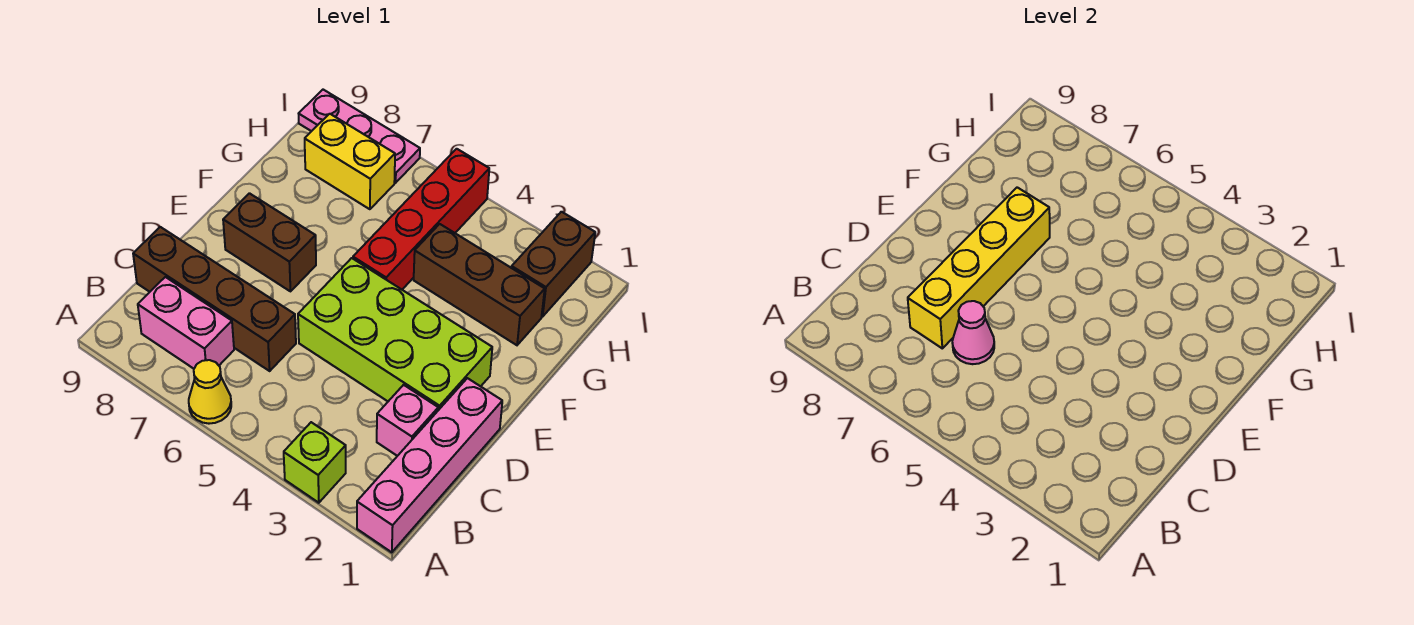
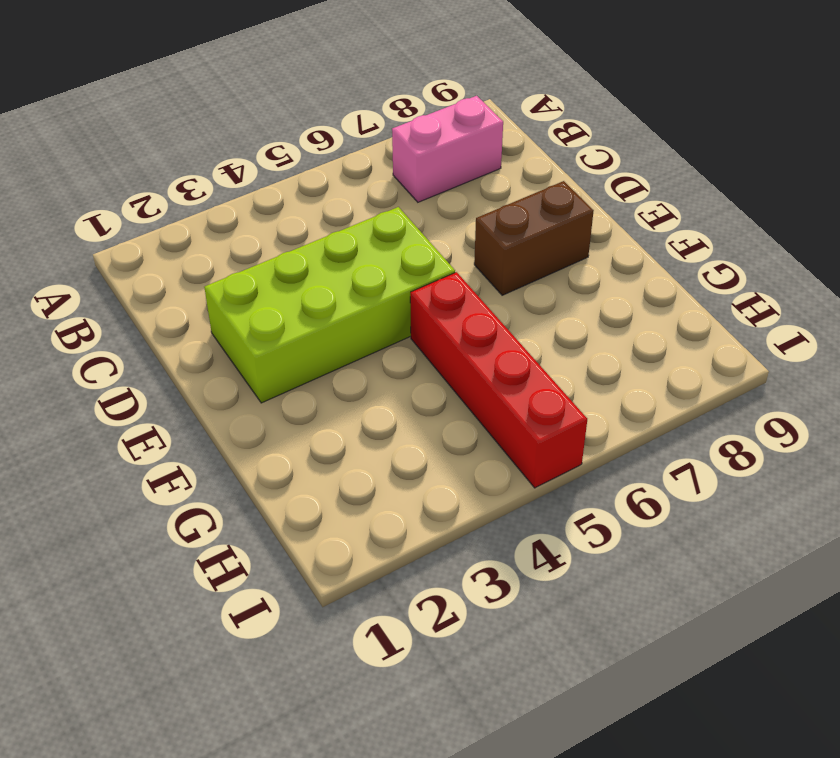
none -> pink 1x4 brick [357,378,502,552]
none -> lime 1x1 brick [284,422,346,503]
none -> yellow 1x1 cone [189,360,231,424]

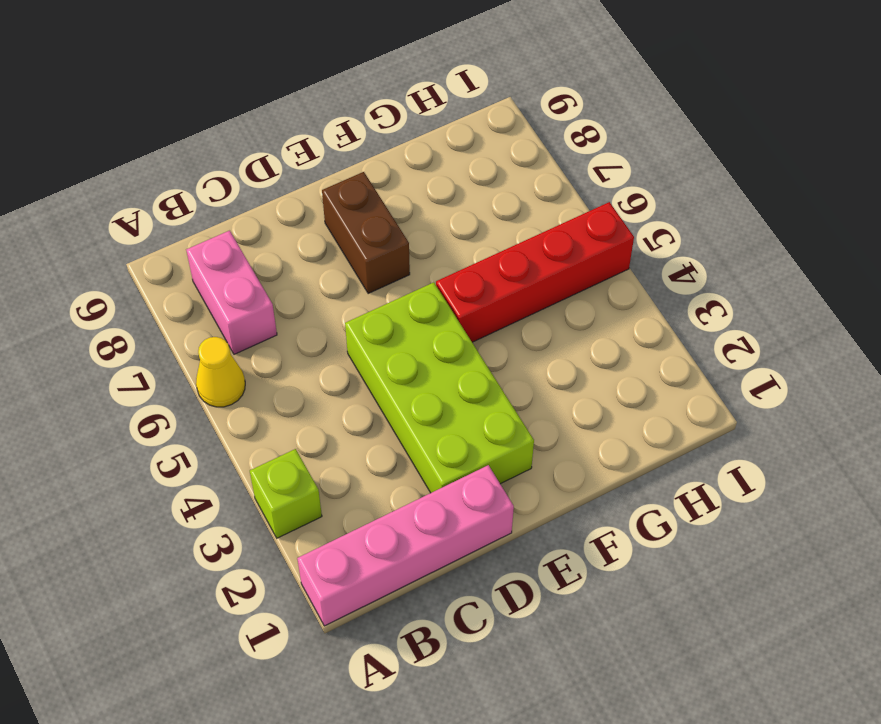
none -> pink 1x1 brick [377,385,438,456]
none -> brown 1x4 brick [133,227,296,371]
none -> brown 1x3 brick [414,224,545,345]

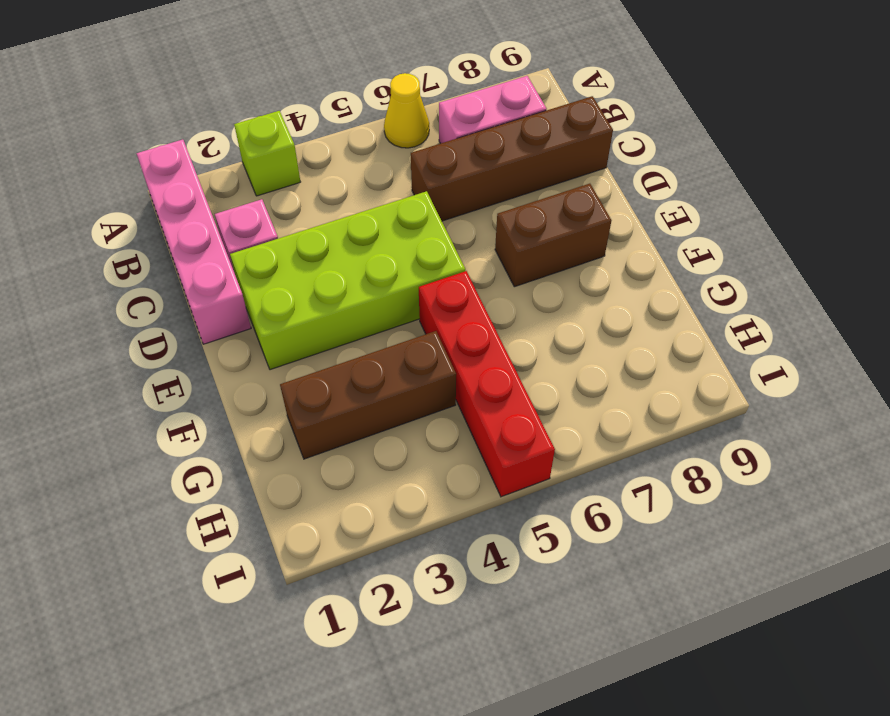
none -> brown 1x2 brick [512,212,595,317]
none -> yellow 1x2 brick [305,114,395,209]
none -> pink 1x3 plate [299,90,420,183]

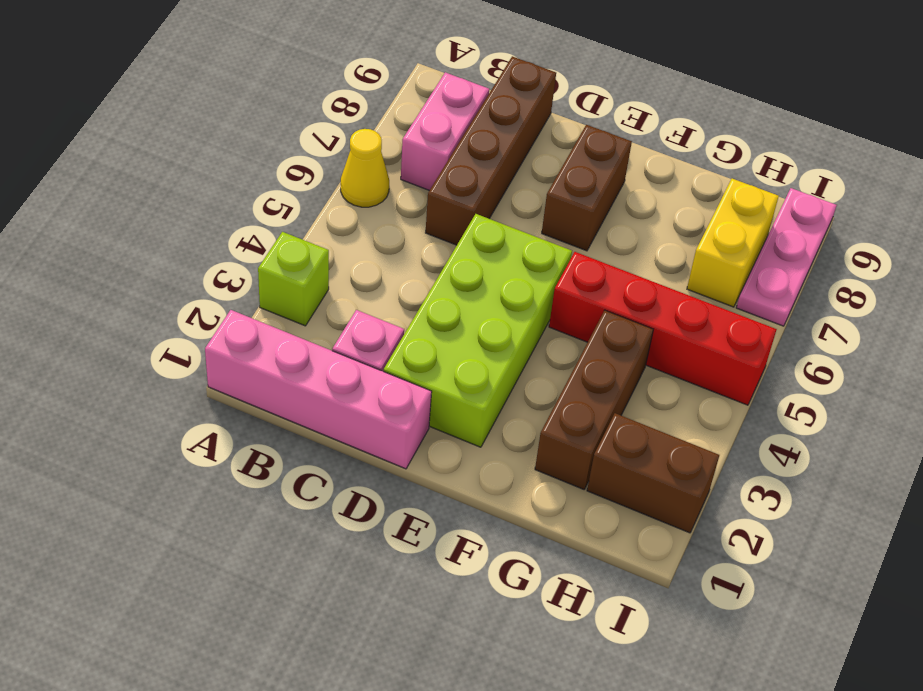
none -> pink 1x1 cone [952,301,994,364]
none -> yellow 1x4 brick [908,187,1050,348]

